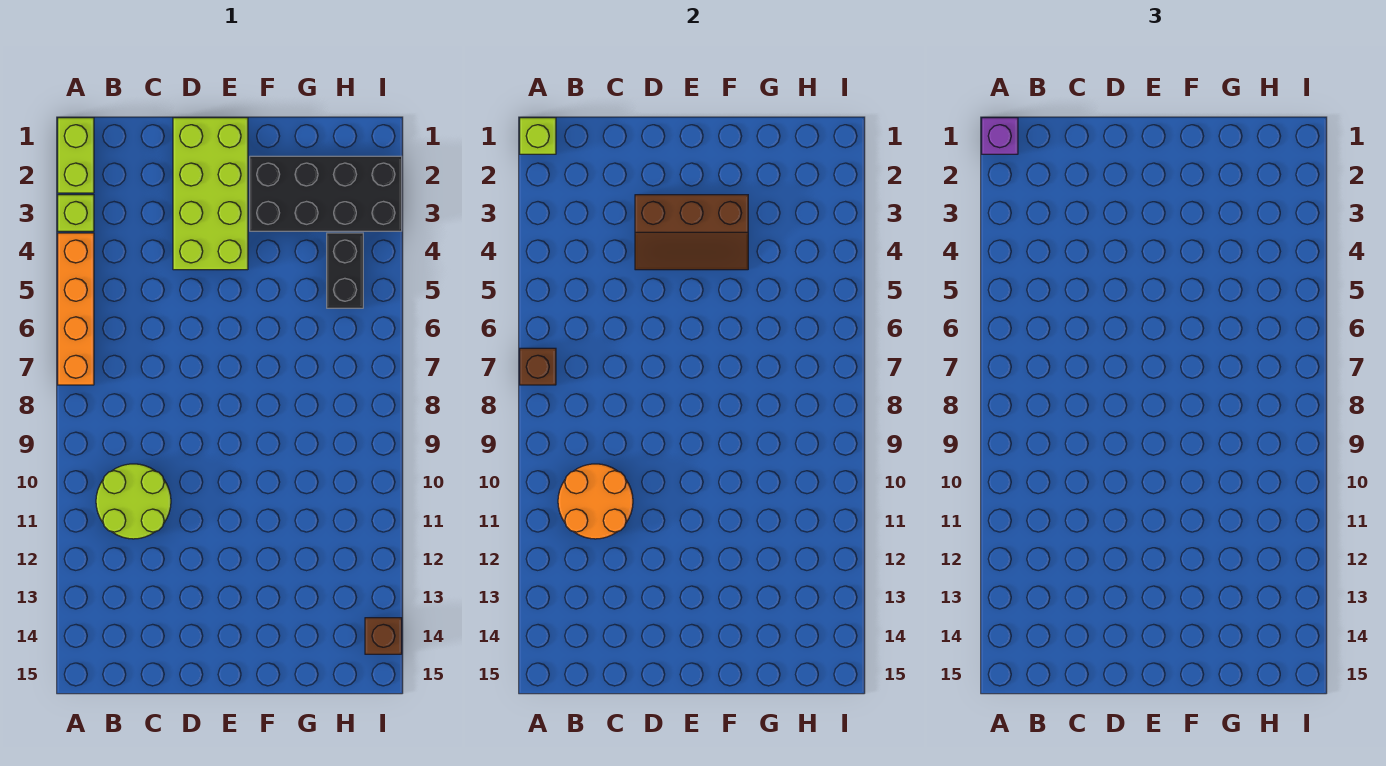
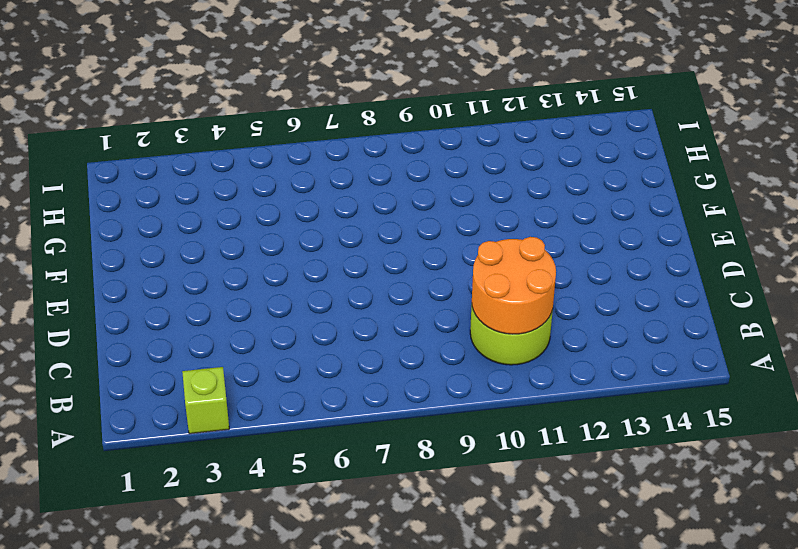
none -> lime 1x2 brick [58,118,94,193]
none -> orange 1x4 brick [58,233,94,385]
none -> lime 2x4 brick [173,118,248,270]

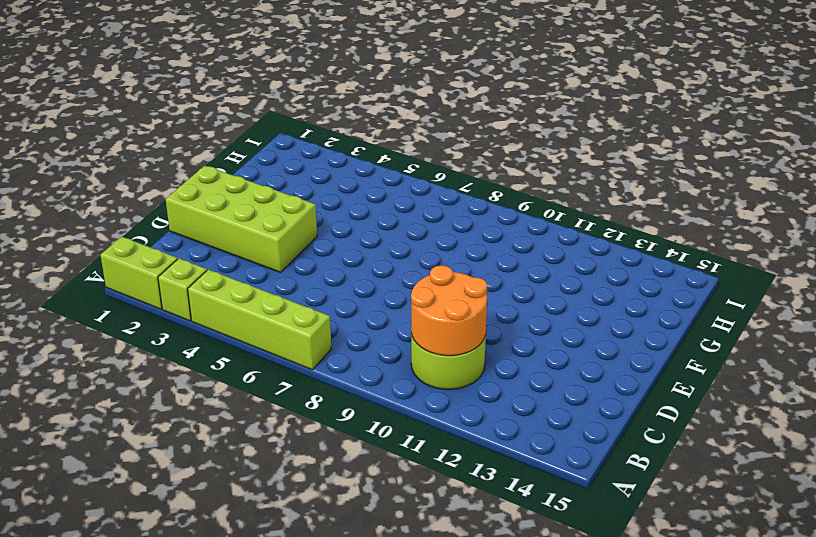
lime 1x4 brick [188,270,331,370] -> orange 1x4 brick [58,233,94,385]
none -> black 2x4 brick [250,156,402,231]
none -> black 1x2 brick [327,233,363,308]
none -> brown 1x1 brick [365,618,402,654]

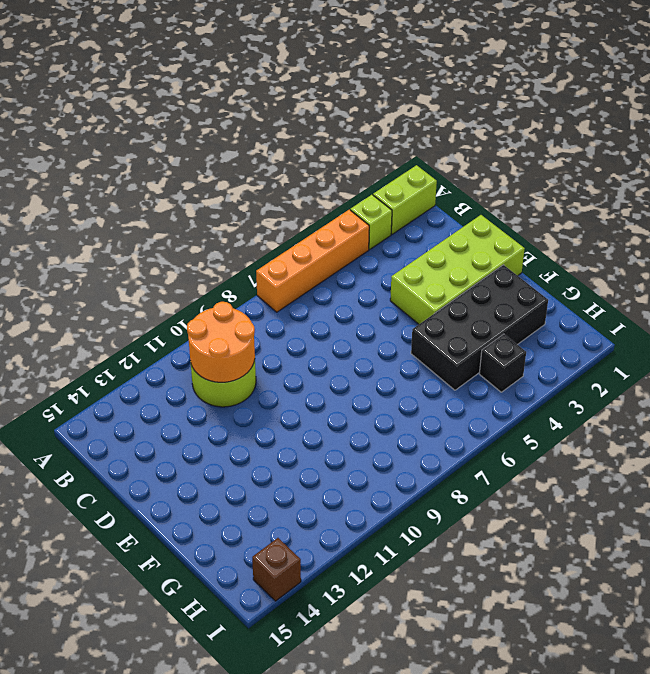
black 2x4 brick [411,265,548,390] -> black 2x4 brick turned to [250,156,402,231]
black 1x1 brick [479,334,526,392] -> black 1x2 brick [327,233,363,308]
none -> lime 1x1 brick [520,118,556,154]
none -> brown 1x1 brick [520,348,556,385]
none -> brown 2x3 slope [635,195,748,270]

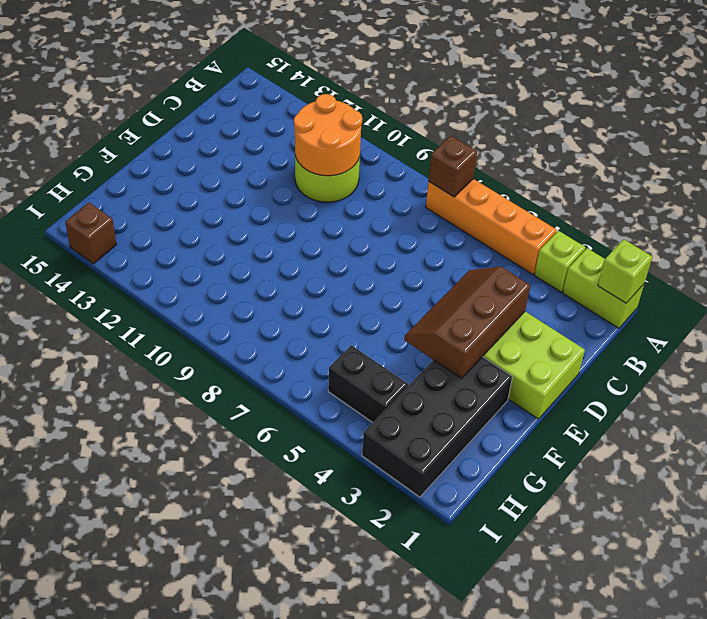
none -> purple 1x1 brick [982,118,1018,154]

